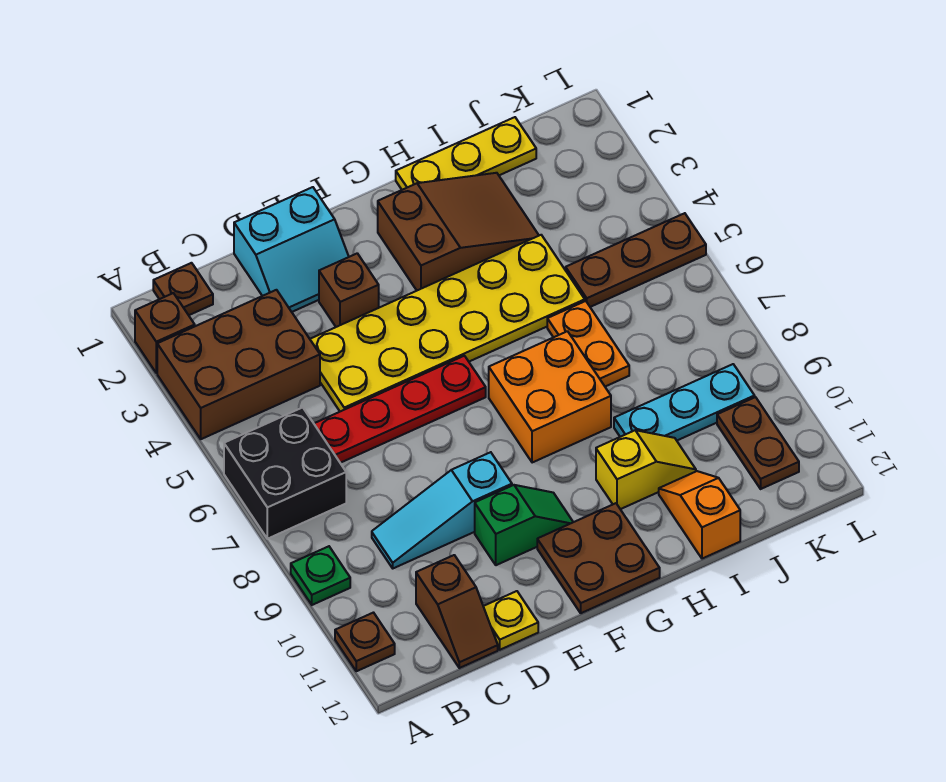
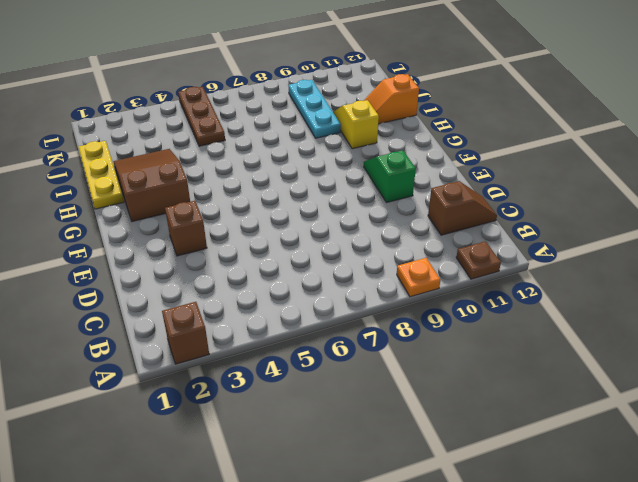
orange 1x1 plate [397,258,440,297] -> green 1x1 plate [291,546,350,605]
none -> brown 2x3 brick [157,290,320,439]
none -> black 2x2 brick [224,407,346,539]
none -> brown 1x1 plate [153,263,213,315]

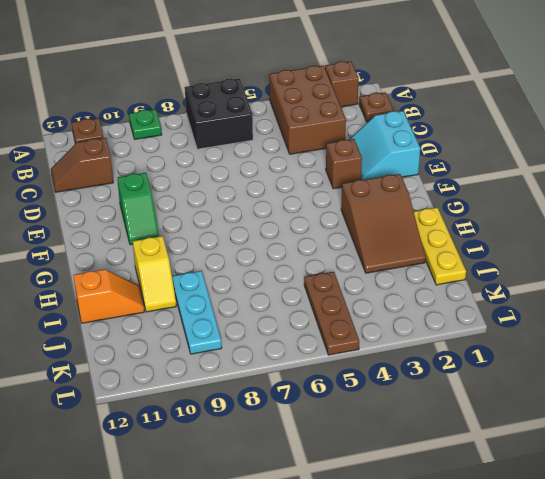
none -> red 1x4 plate [314,356,486,463]
none -> cyan 1x3 slope [372,452,512,568]
none -> yellow 2x6 plate [310,235,585,411]

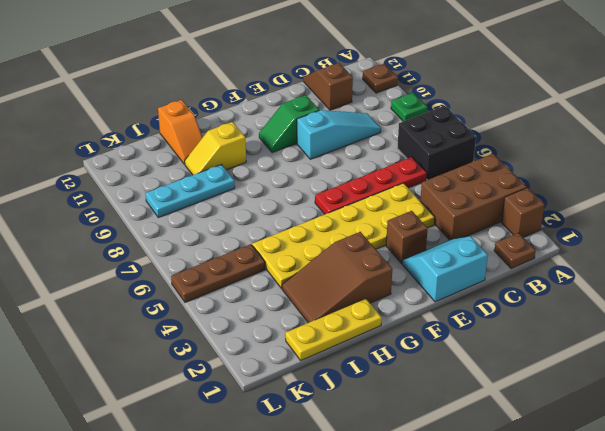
none -> yellow 1x1 plate [483,591,538,650]
none -> brown 2x2 plate [537,503,660,613]
none -> orange 2x2 brick [489,331,611,463]

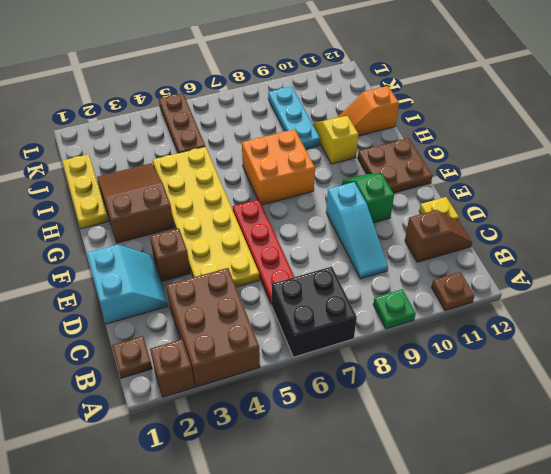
none -> orange 1x2 plate [547,301,629,387]
none -> brown 1x2 plate [717,397,799,489]

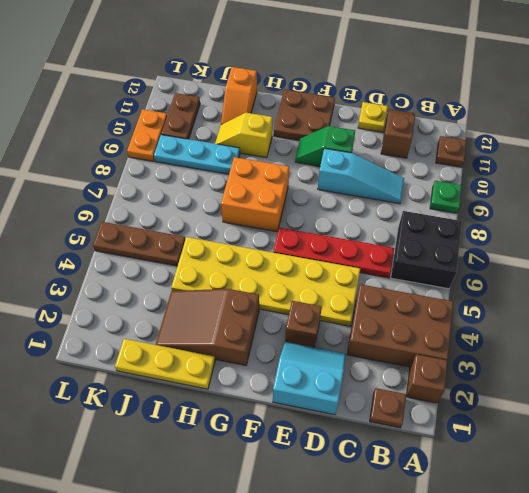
orange 1x2 plate [127,109,167,161] -> orange 1x2 plate moved to [547,301,629,387]

